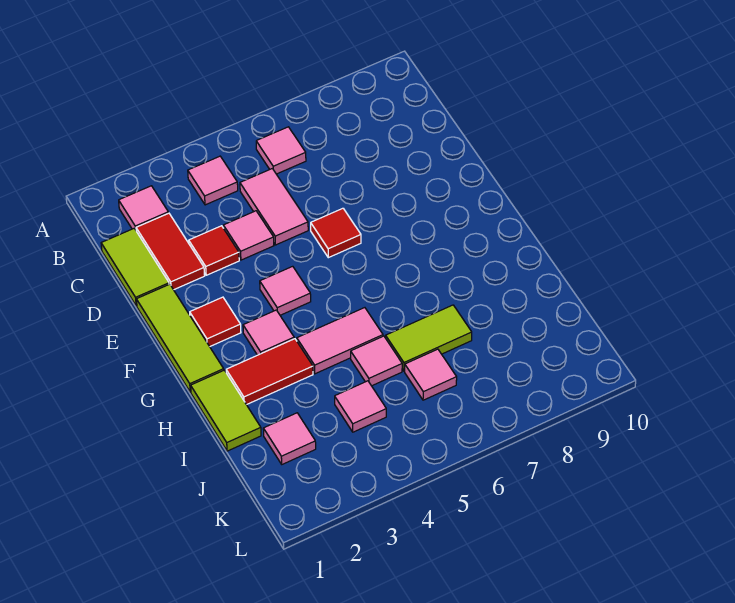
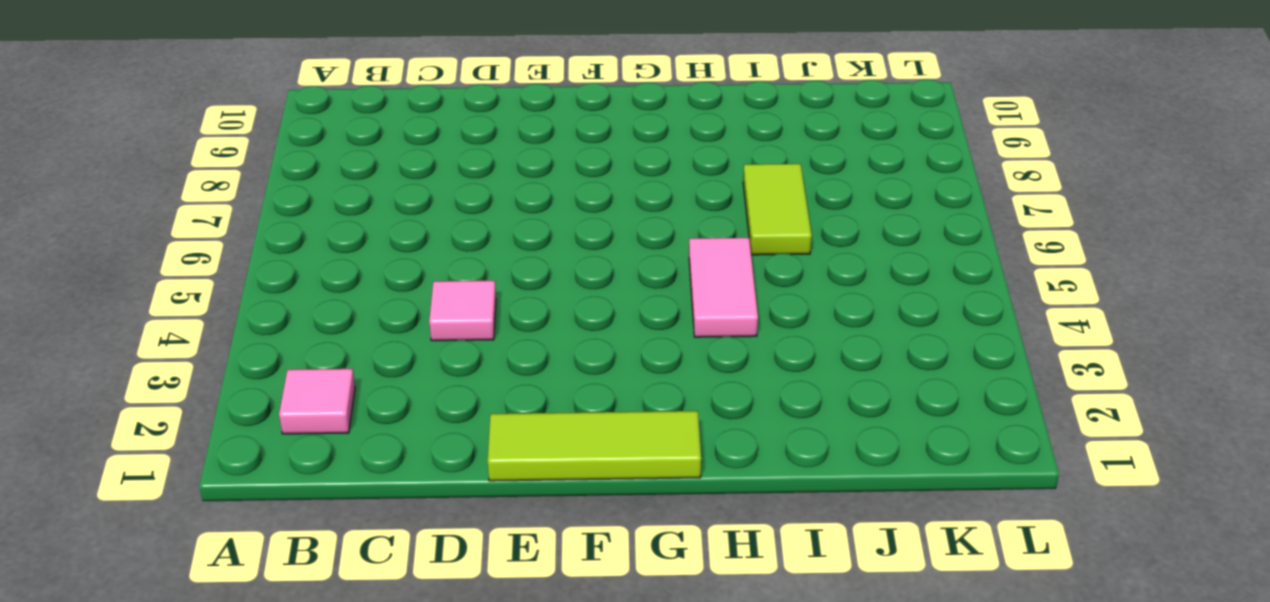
none -> pink 1x1 tile [188,156,238,205]
none -> pink 1x1 tile [256,127,306,174]
none -> lime 1x2 tile [101,229,169,306]

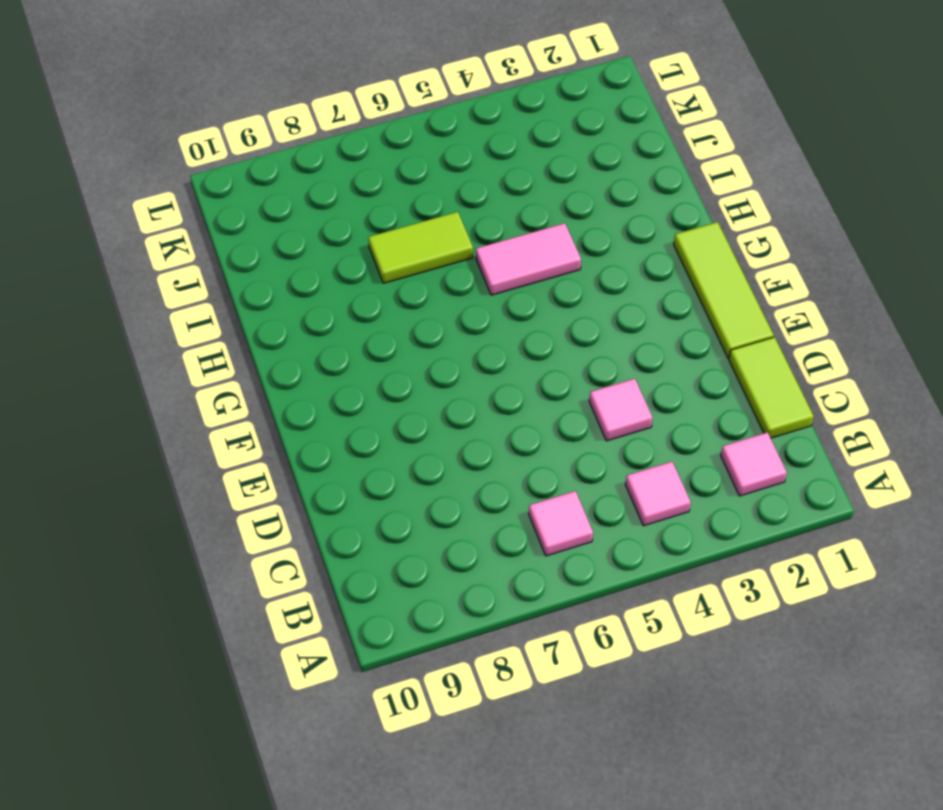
none -> red 1x2 tile [136,213,205,290]
none -> pink 1x2 tile [240,169,308,245]
none -> red 1x1 tile [189,226,239,275]

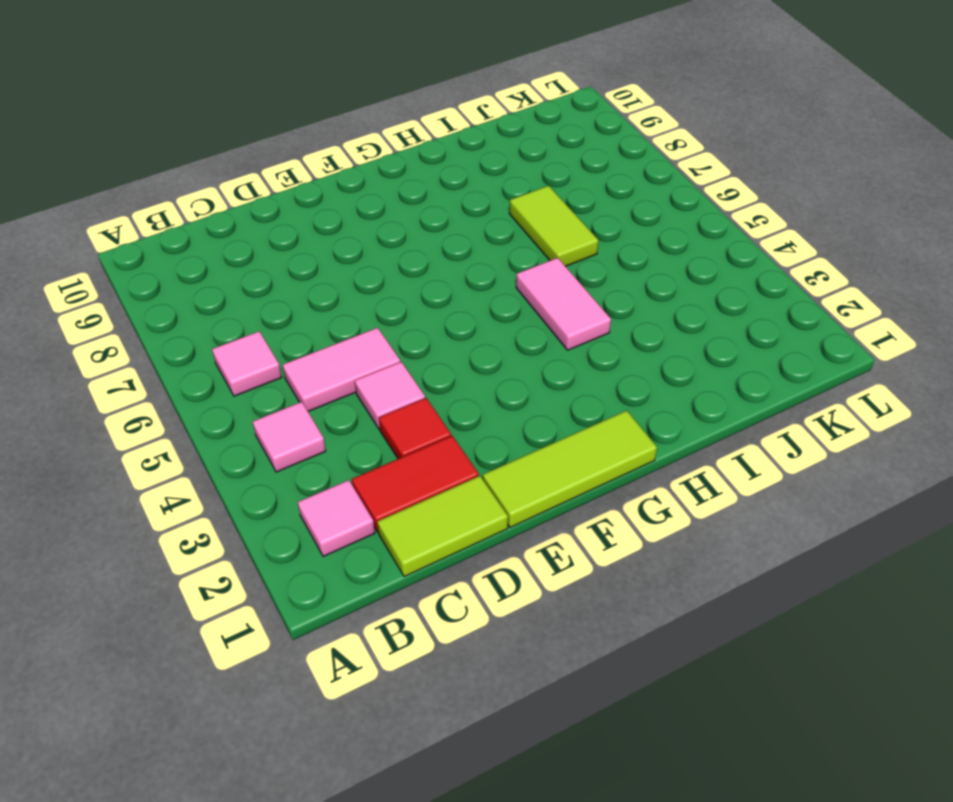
none -> red 1x1 tile [311,208,361,258]
none -> red 1x1 tile [190,297,241,346]
none -> pink 1x1 tile [260,266,311,315]

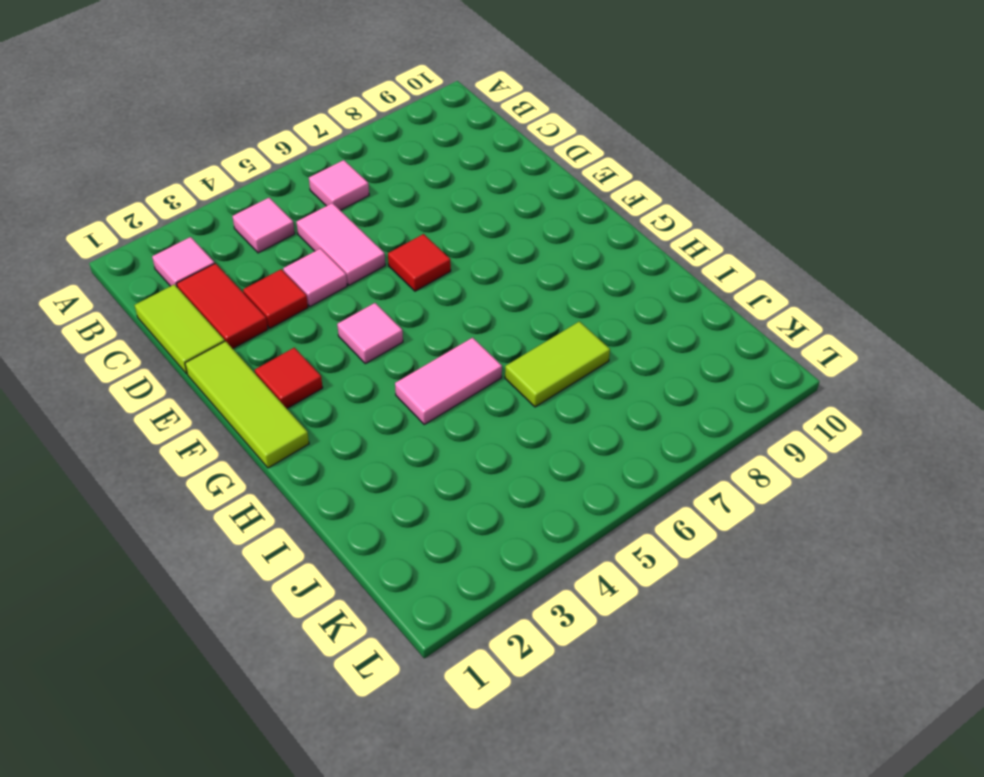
none -> pink 1x1 tile [243,310,294,355]
none -> lime 1x2 tile [191,370,261,451]
none -> red 1x2 tile [226,339,313,405]

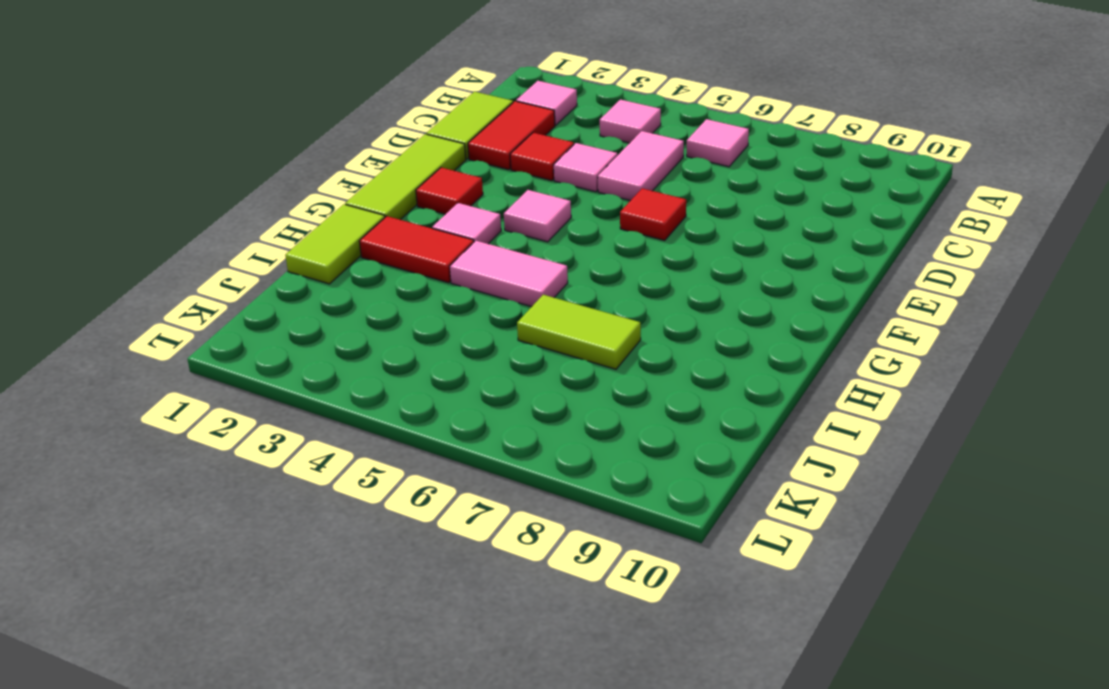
none -> pink 1x1 tile [351,336,402,386]
none -> pink 1x1 tile [263,413,316,464]
none -> pink 1x1 tile [335,381,386,432]

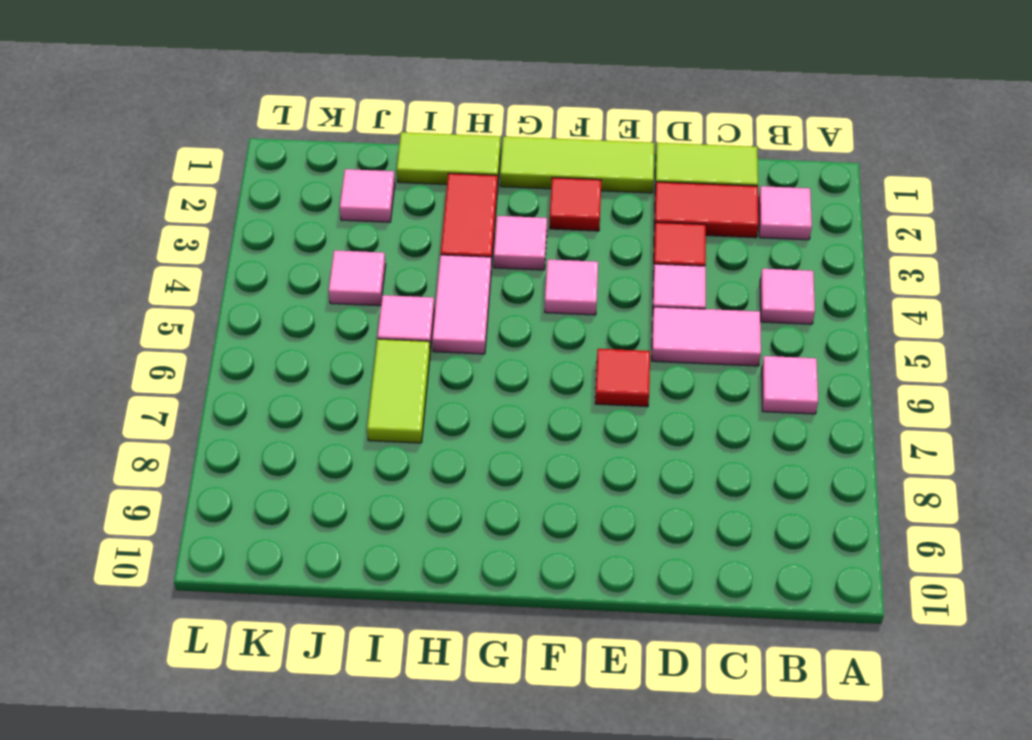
none -> pink 1x1 tile [405,349,457,400]

